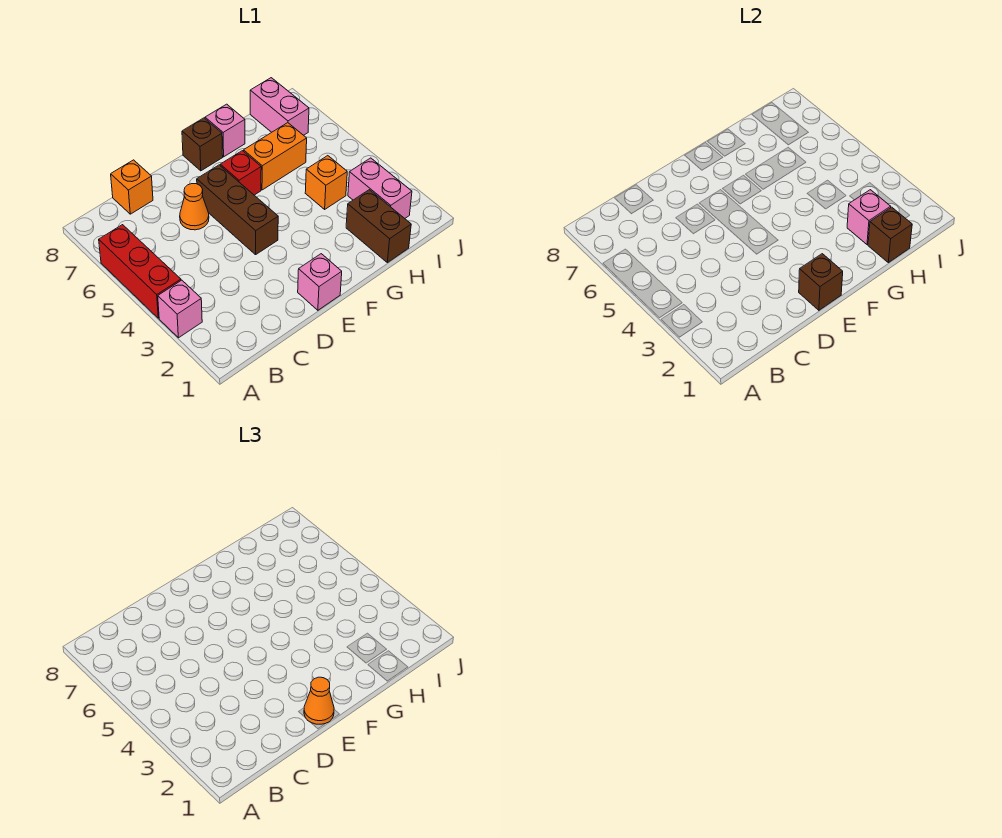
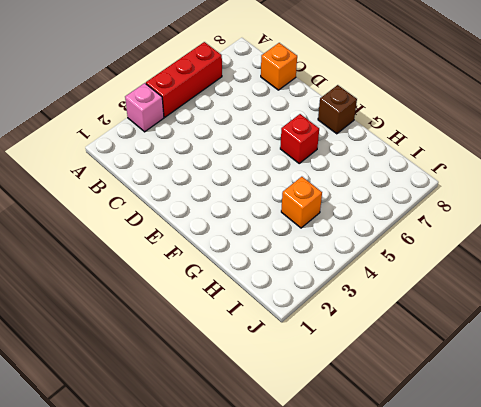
none -> orange 1x1 cone [180,184,209,230]
none -> pink 1x1 brick [298,254,342,310]
none -> brown 1x3 brick [197,165,278,255]

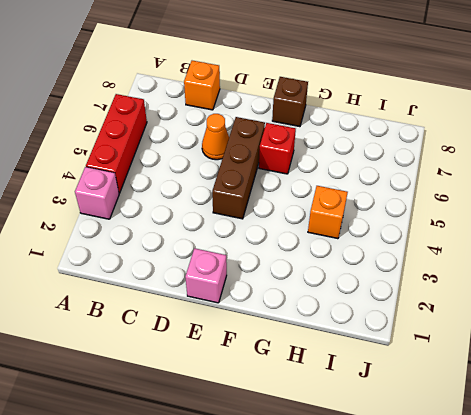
none -> orange 1x2 brick [244,123,307,190]
none -> pink 1x1 brick [205,104,245,157]
none -> brown 1x2 brick [346,190,411,263]

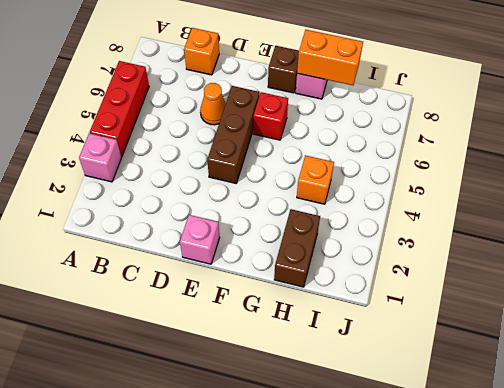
orange 1x2 brick [297,30,363,85] -> orange 1x2 brick moved to [244,123,307,190]
none -> pink 1x2 brick [348,158,412,218]
none -> pink 1x2 brick [250,78,309,135]
none -> brown 1x1 brick [799,254,843,310]

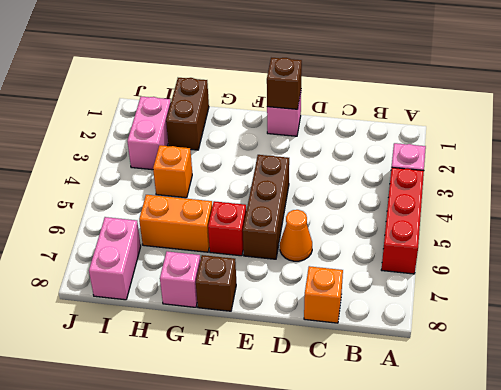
none -> brown 1x1 brick [868,207,912,263]
none -> pink 1x1 brick [847,190,891,245]
none -> orange 1x1 cone [304,677,334,724]

